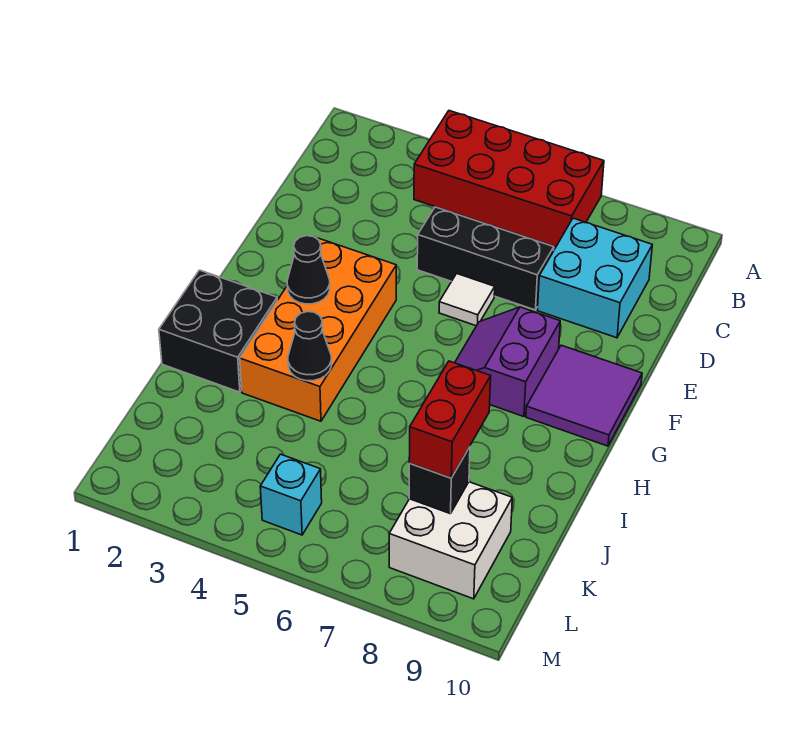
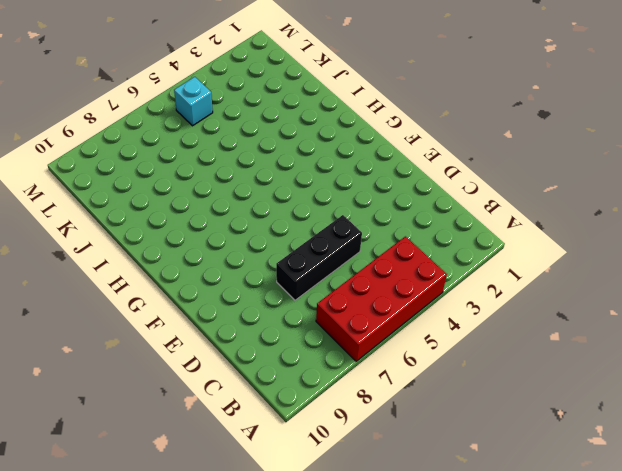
none -> cyan 2x2 brick [537,218,652,338]
none -> white 1x1 tile [439,274,495,326]
none -> orange 2x4 brick [240,238,396,421]

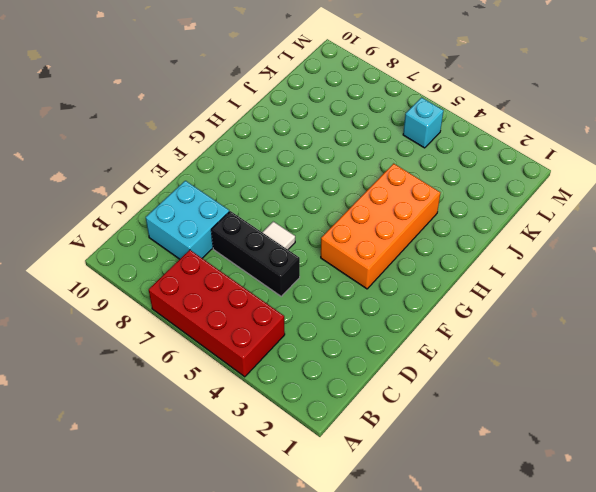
none -> purple 2x2 slope [455,307,560,417]
none -> purple 2x2 tile [526,345,642,446]
none -> black 2x2 brick [159,270,277,392]

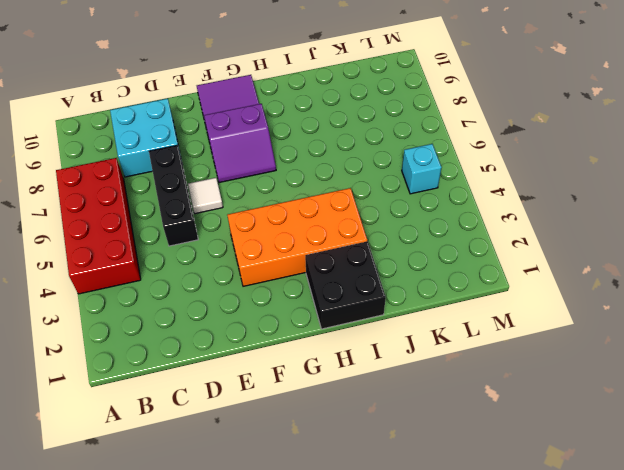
none -> white 2x2 brick [389,482,512,599]
none -> black 1x1 cone [287,236,330,304]
none -> black 1x1 cone [288,312,331,381]

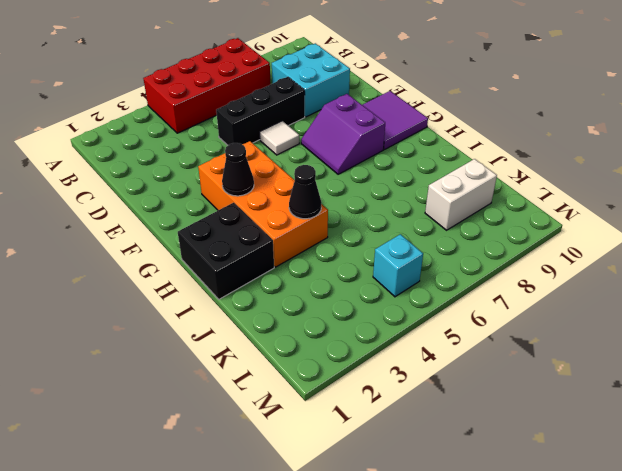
white 1x2 brick [425,159,497,230] -> white 2x2 brick [389,482,512,599]
none -> black 1x1 brick [409,447,470,514]
none -> red 1x2 brick [409,361,491,478]

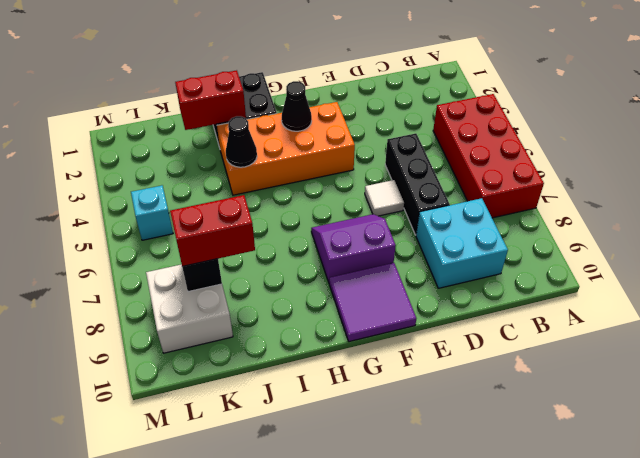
red 1x2 brick [175,70,246,130] -> none

